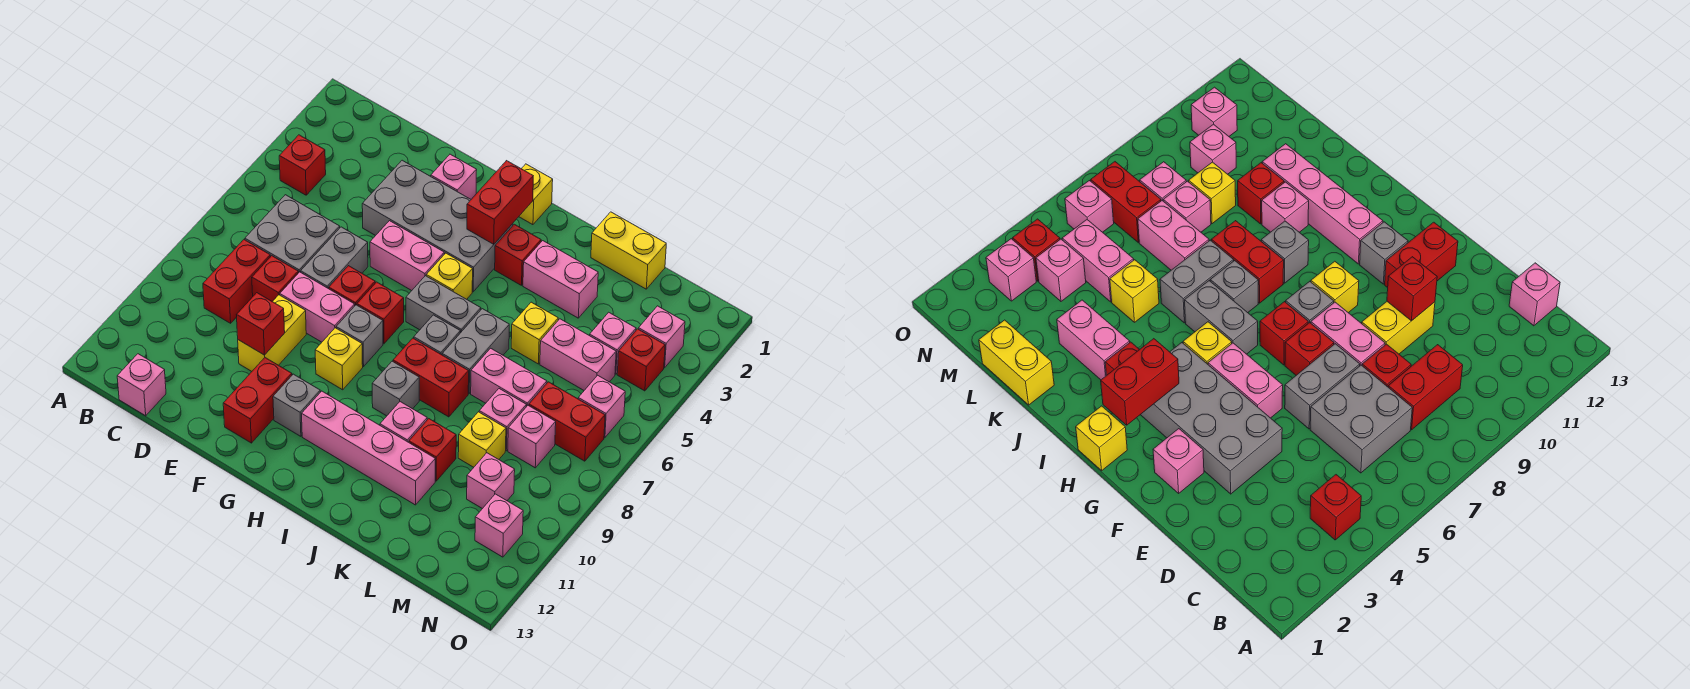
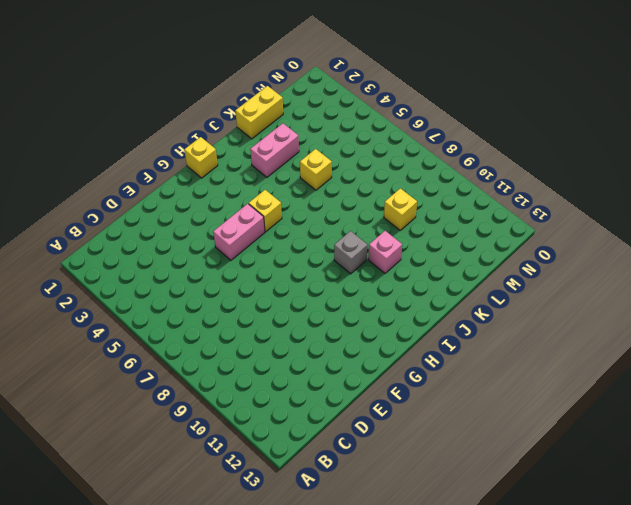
none -> red 1x1 brick [279,135,326,195]
none -> grey 2x2 brick [245,195,340,273]
none -> red 1x2 brick [203,240,270,323]
none -> pink 1x1 brick [117,354,166,416]

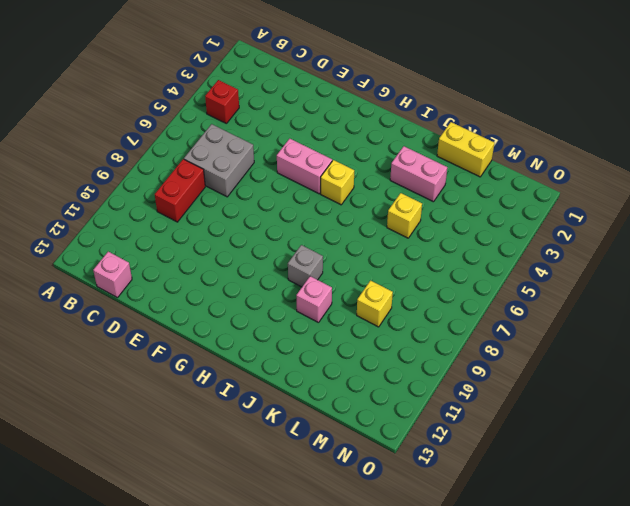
none -> red 1x1 brick [252,256,298,301]
none -> grey 2x4 brick [362,160,513,292]
none -> grey 1x2 brick [301,227,368,289]
none -> pink 1x2 brick [280,272,355,342]

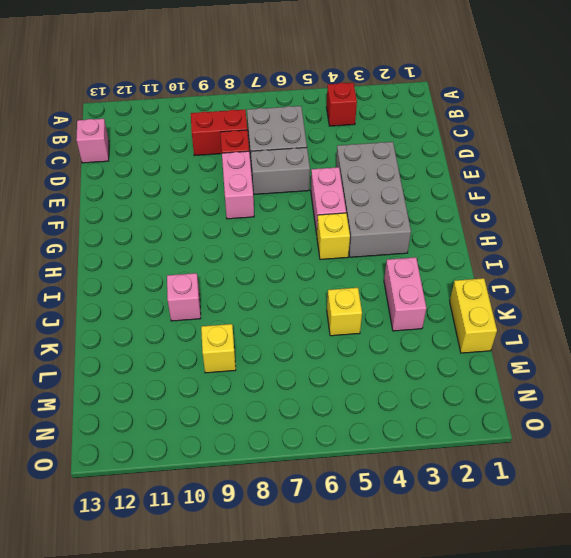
none -> yellow 1x2 brick [238,295,306,371]
none -> pink 1x1 brick [431,154,477,199]
none -> red 1x1 brick [329,266,375,305]
none -> red 1x2 brick [223,358,292,443]

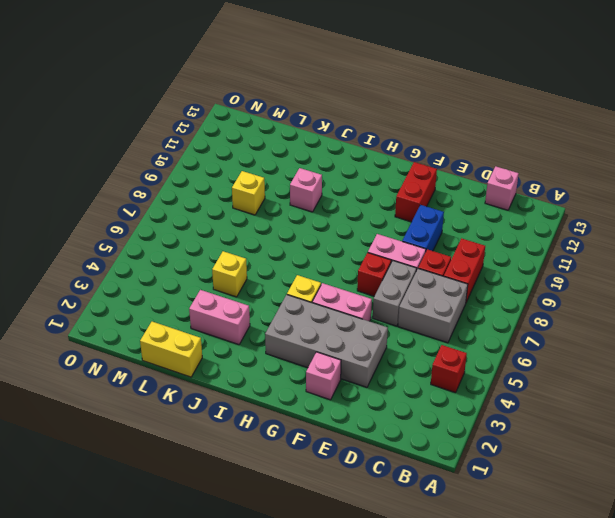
blue 1x2 brick [402,205,444,251] -> yellow 1x2 brick [238,295,306,371]
none -> red 1x1 brick [357,282,404,343]
none -> grey 1x1 brick [336,305,383,367]
none -> yellow 1x1 brick [315,328,363,390]
none -> grey 1x1 brick [273,374,320,436]

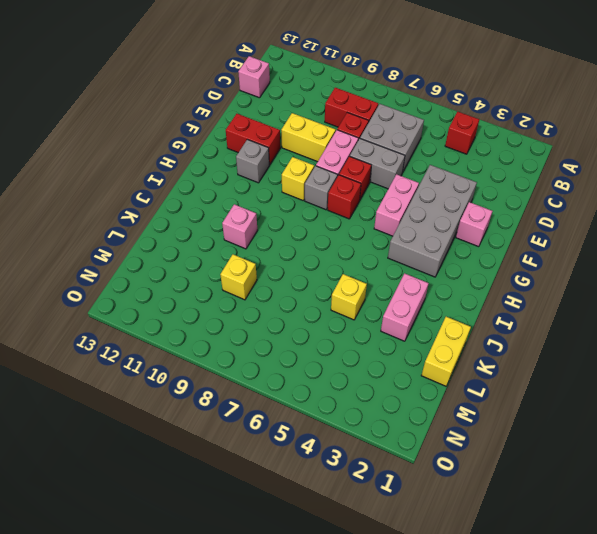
none -> yellow 1x1 brick [519,164,553,225]
none -> yellow 1x1 brick [426,253,473,299]
none -> grey 1x2 brick [406,276,481,333]
none -> pink 1x4 brick [302,391,435,505]

